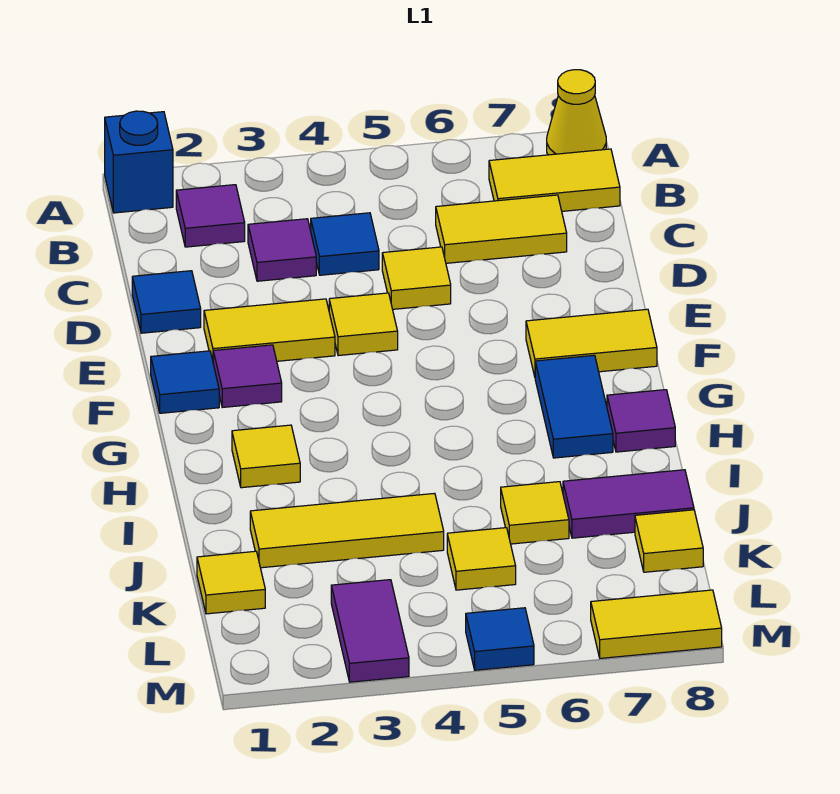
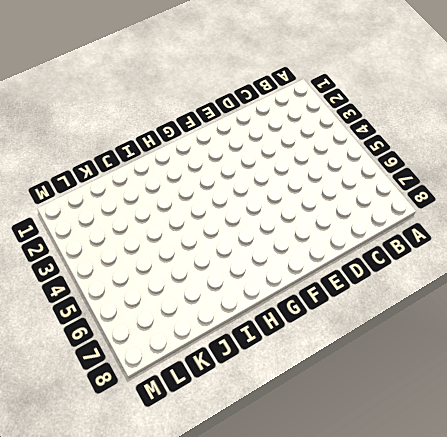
none -> blue 1x1 brick [105,111,173,213]
none -> yellow 1x1 cone [547,70,606,155]
none -> purple 1x1 tile [176,185,245,247]

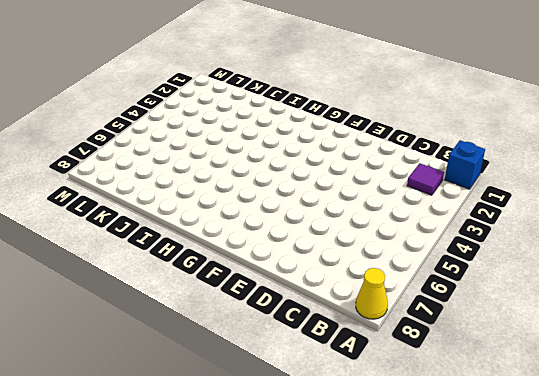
none -> yellow 1x2 tile [489,149,620,211]
none -> purple 1x1 tile [248,219,316,281]
none -> blue 1x1 tile [311,213,379,275]

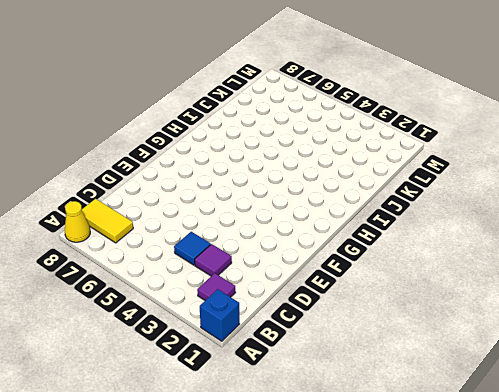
none -> yellow 1x2 tile [436,195,567,263]
none -> blue 1x1 tile [132,271,201,333]
none -> yellow 1x1 tile [382,247,451,309]

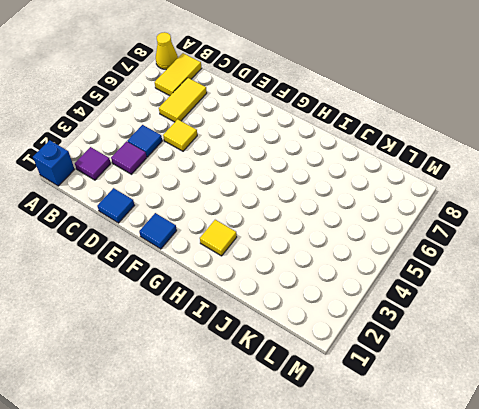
none -> yellow 1x2 tile [204,299,335,361]
none -> yellow 1x1 tile [329,293,398,356]
none -> purple 1x1 tile [213,345,282,407]

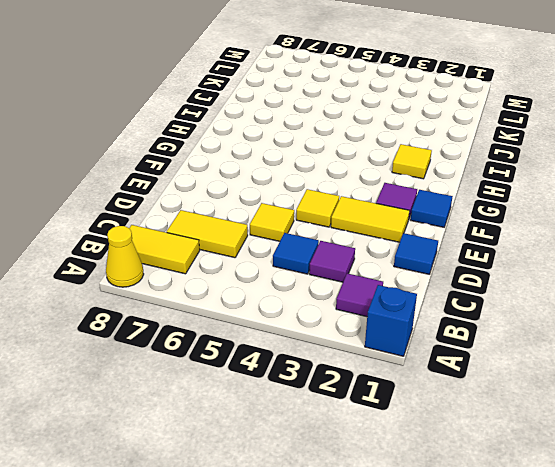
none -> yellow 1x2 tile [526,309,657,376]
none -> blue 1x2 tile [535,355,613,458]
none -> purple 1x1 tile [607,390,675,452]

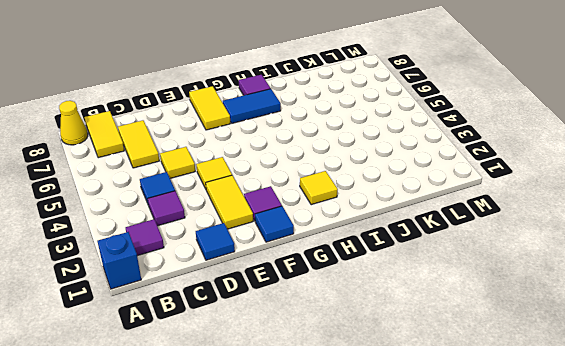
none -> yellow 1x3 tile [250,493,444,568]
none -> yellow 1x1 tile [501,482,569,544]
none -> purple 1x2 tile [563,470,694,538]

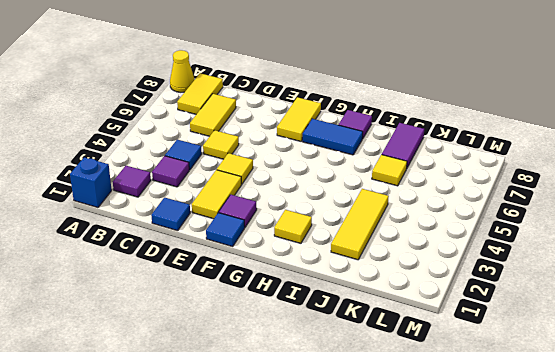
none -> yellow 1x1 tile [197,551,265,614]
none -> yellow 1x1 tile [447,528,516,590]
none -> yellow 1x1 tile [635,510,703,572]

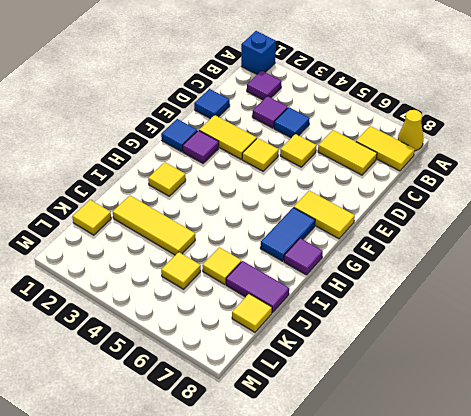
none -> purple 1x2 tile [331,580,409,682]
none -> blue 1x1 tile [466,608,534,670]
none -> yellow 1x2 tile [591,590,722,658]

